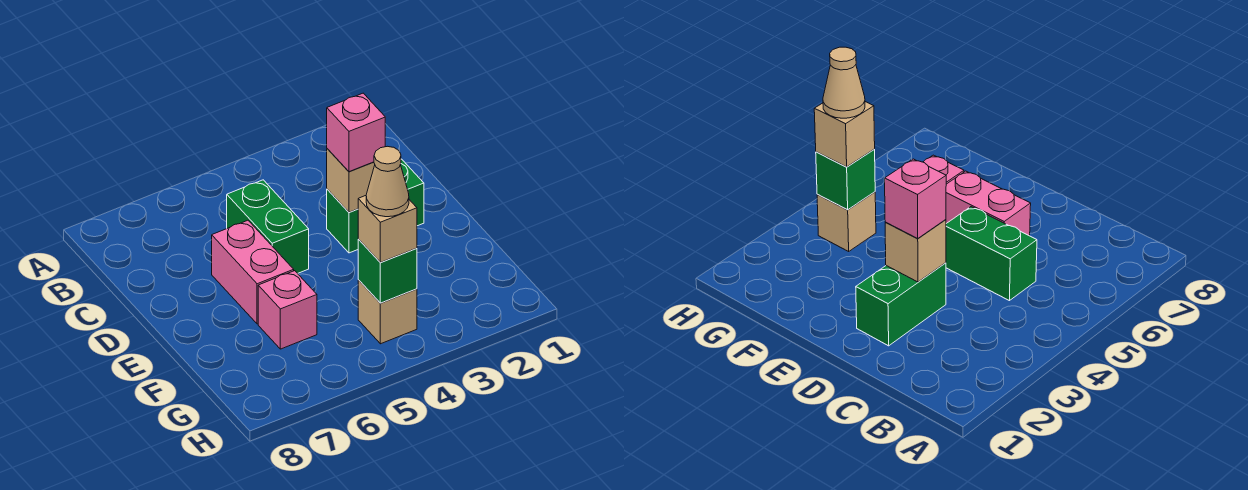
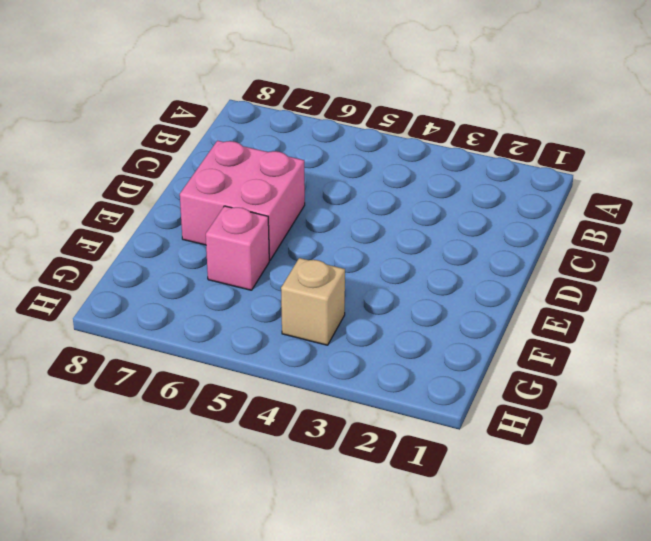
pink 2x2 brick [180,140,305,260] -> pink 1x2 brick [212,220,294,324]
none -> green 1x2 brick [227,180,309,273]
none -> green 1x2 brick [327,159,424,253]

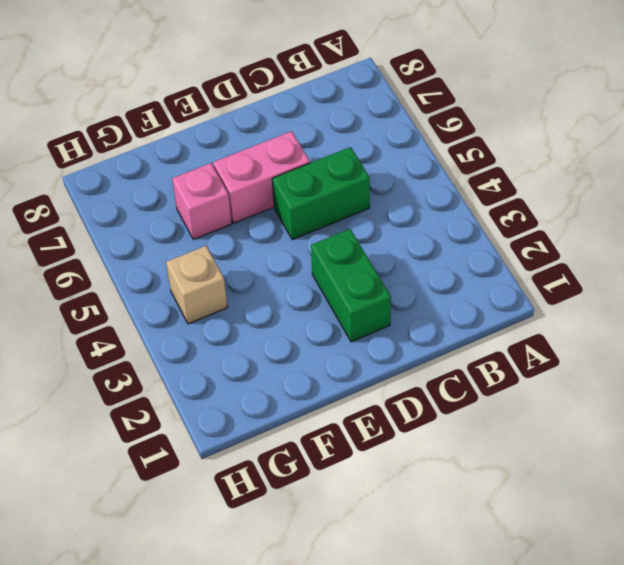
none -> tan 1x1 brick [327,149,375,212]
none -> green 1x1 brick [358,239,417,303]

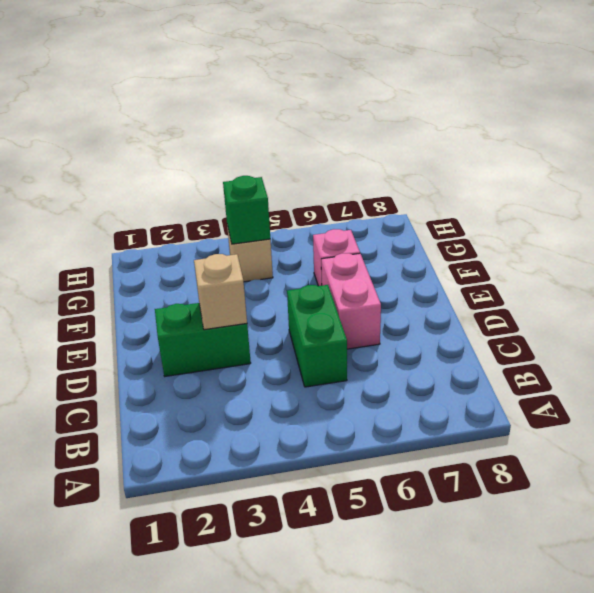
none -> pink 1x1 brick [327,93,385,172]
none -> tan 1x1 brick [358,196,417,262]

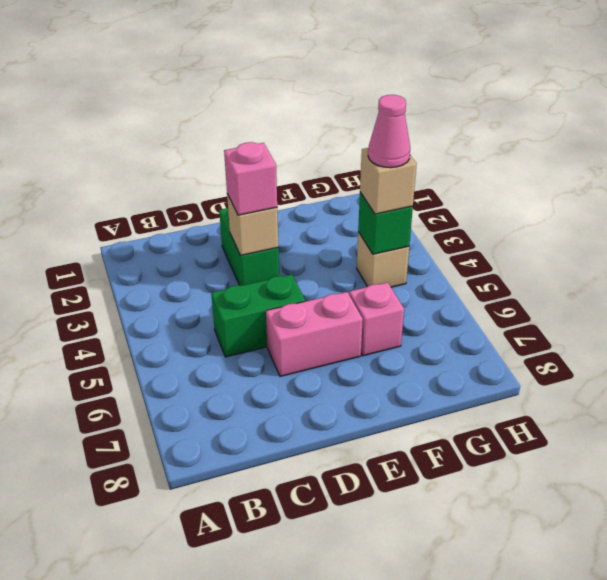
pink 1x1 cone [368,95,410,168] -> tan 1x1 cone [366,146,409,217]

